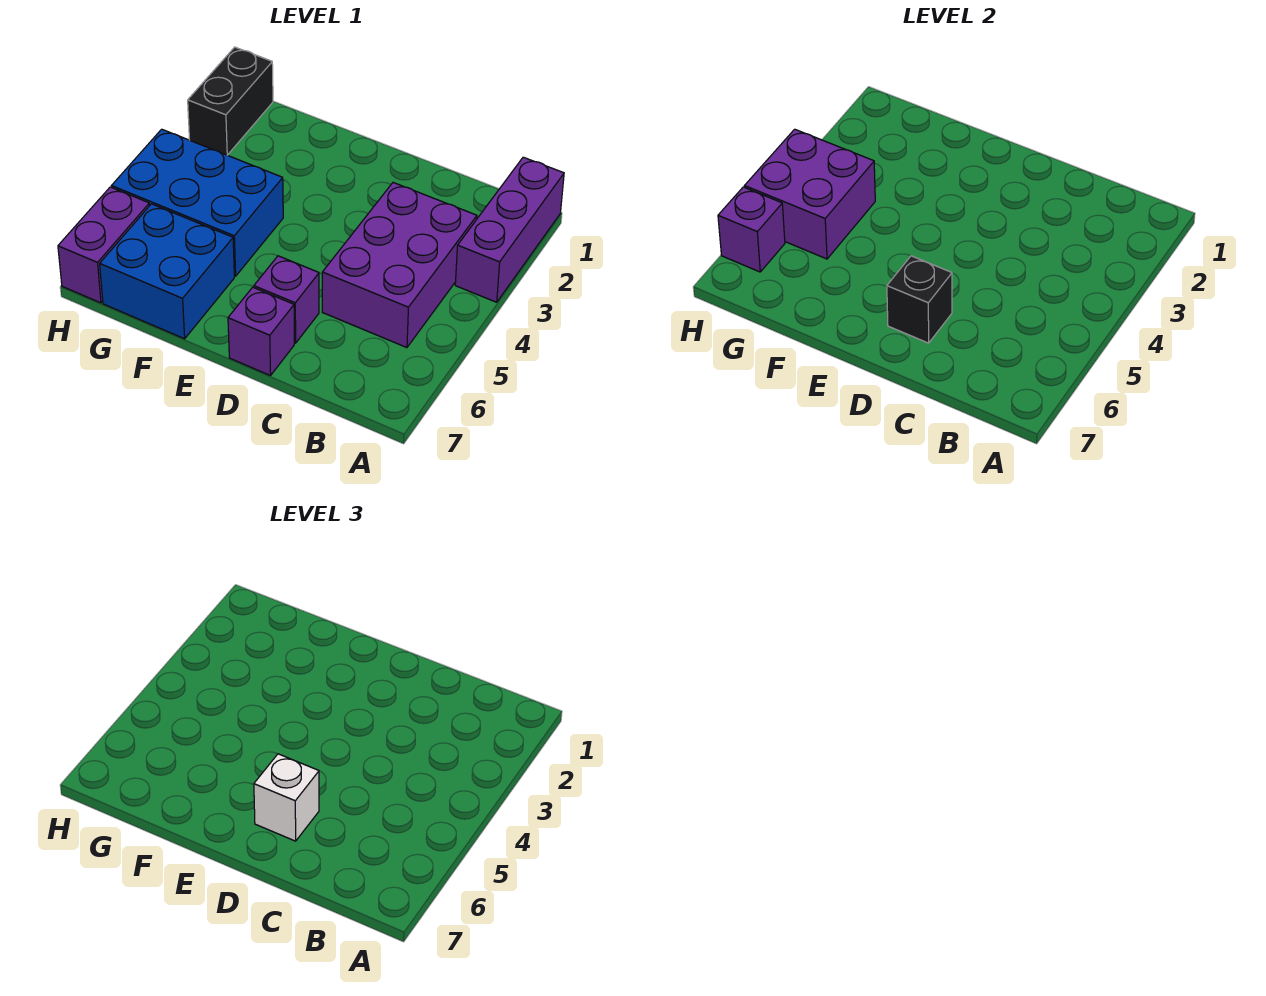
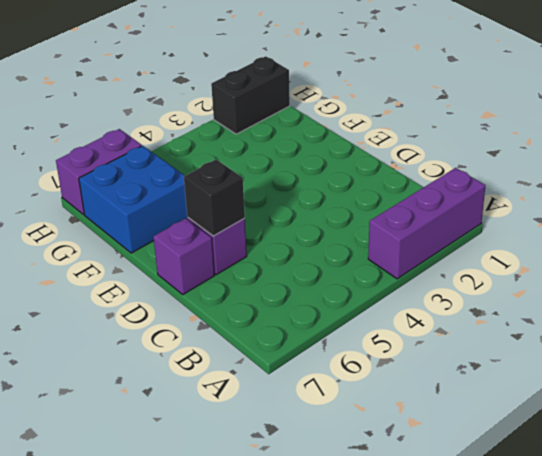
none -> purple 2x3 brick [322,183,477,348]
none -> blue 2x3 brick [112,129,283,276]
none -> purple 2x2 brick [745,129,875,259]

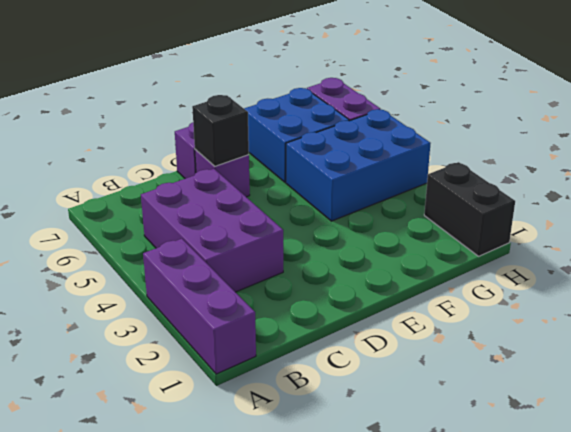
none -> purple 2x2 brick [745,129,875,259]
none -> purple 1x1 brick [718,187,785,272]
none -> white 1x1 brick [254,754,319,841]

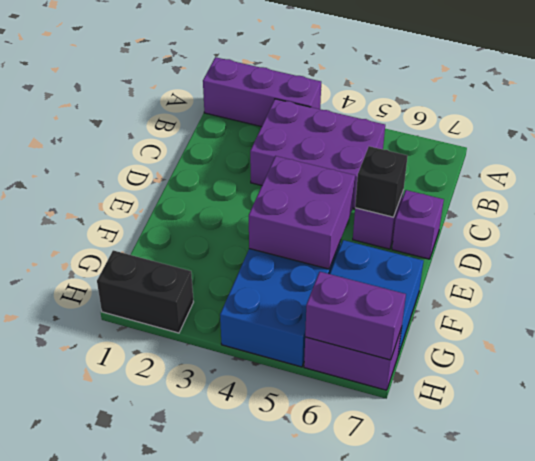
purple 2x2 brick [249,156,355,269] -> purple 2x2 brick moved to [745,129,875,259]
purple 1x2 brick [305,272,406,360] -> purple 1x1 brick [718,187,785,272]
none -> white 1x1 brick [254,754,319,841]

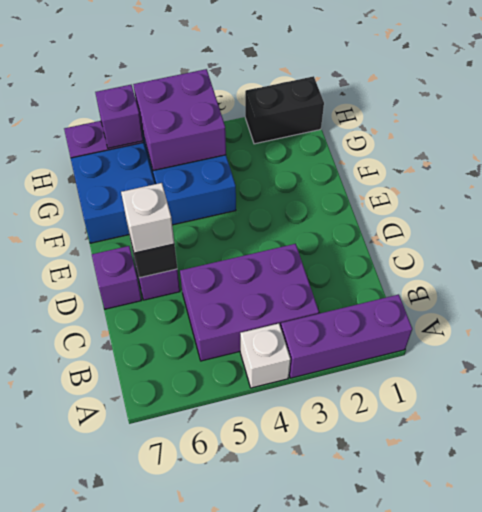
white 1x1 brick [240,323,290,388] -> none

